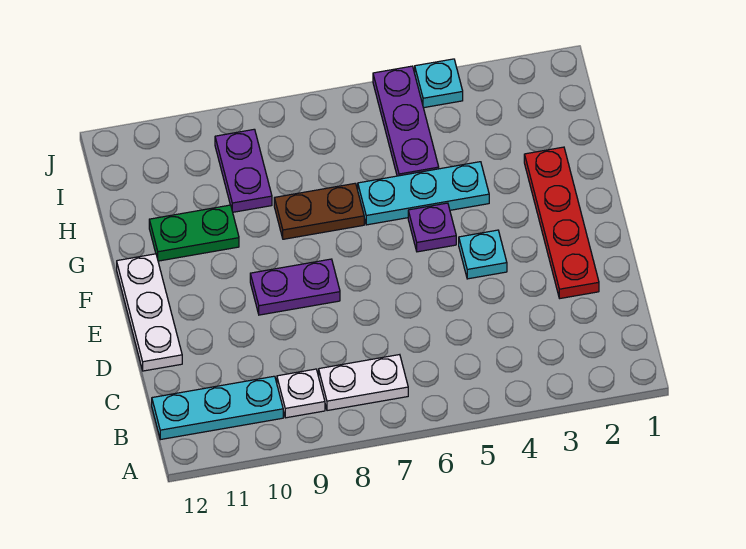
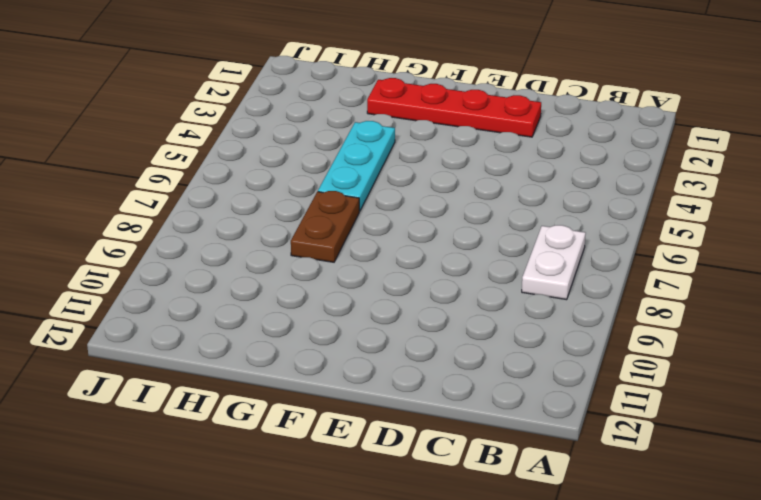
none -> white 1x1 plate [277,369,325,418]
none -> cyan 1x3 plate [152,376,283,440]
none -> white 1x3 plate [117,254,182,371]

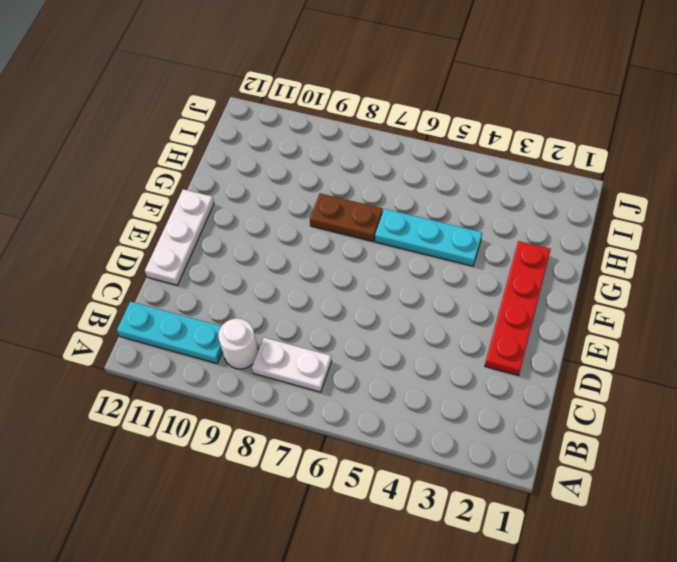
white 1x1 round brick [218,318,258,369] -> white 1x1 plate [277,369,325,418]
none -> cyan 1x1 plate [459,230,507,279]
none -> purple 1x2 plate [250,259,340,315]
none -> purple 1x1 plate [408,203,456,252]

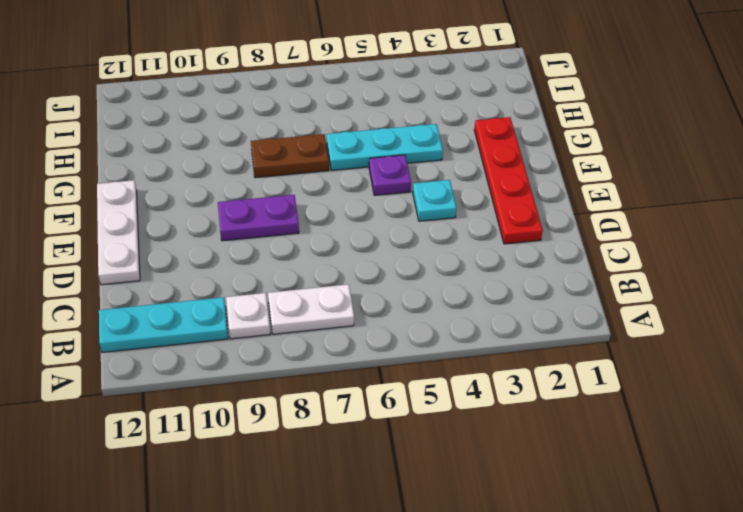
none -> green 1x2 plate [149,205,239,261]
none -> purple 1x3 plate [373,66,439,176]
none -> purple 1x2 plate [215,129,272,212]

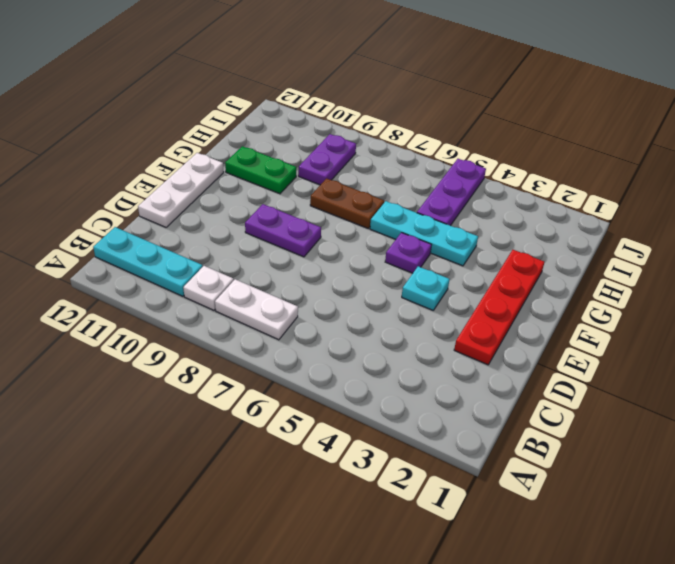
none -> cyan 1x1 plate [415,59,463,108]

